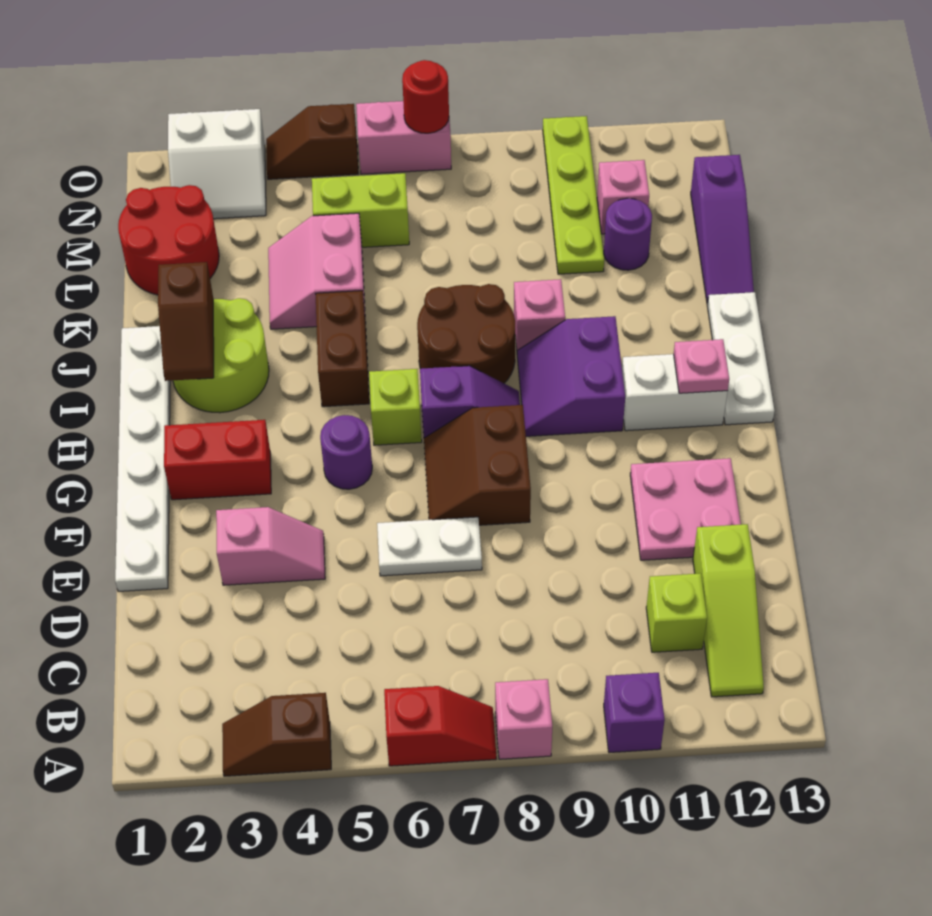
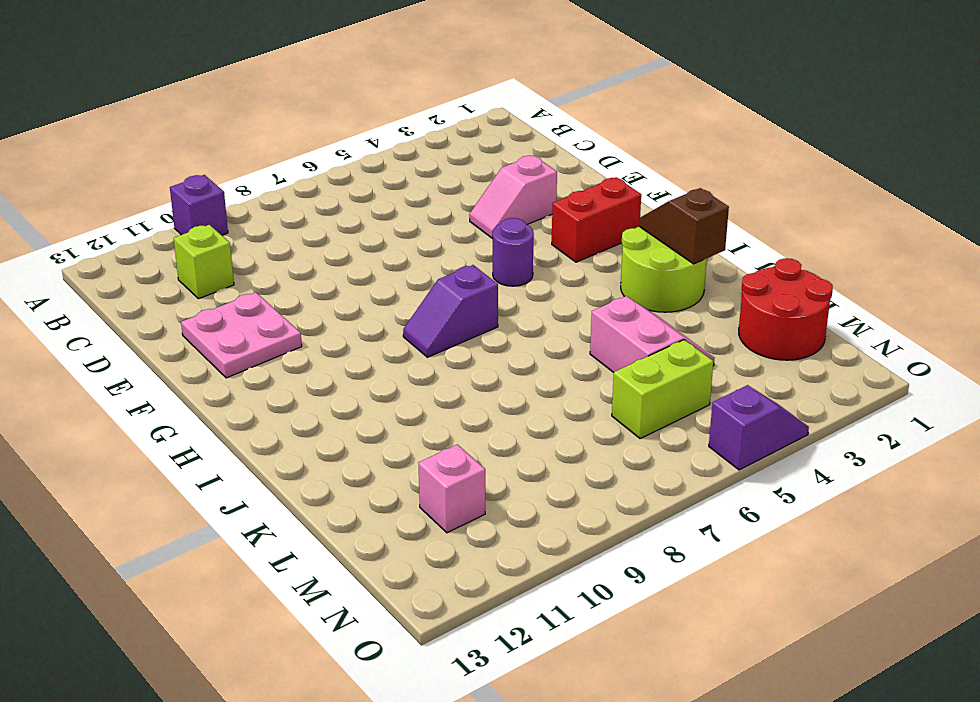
purple 1x2 slope [709,385,809,470] -> brown 1x2 slope [266,104,358,179]
none -> brown 1x2 slope [222,693,331,776]
none -> red 1x2 slope [384,686,496,766]
none -> pink 1x1 brick [495,679,552,759]
none -> lime 1x3 slope [693,524,764,697]

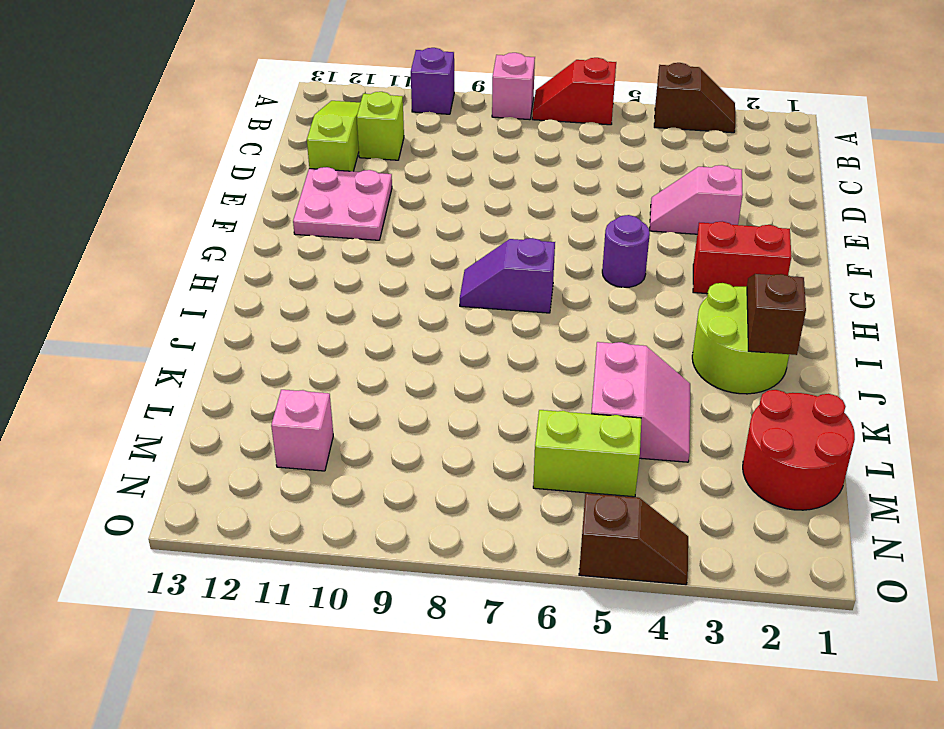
none -> white 1x6 plate [115,326,170,591]
none -> white 1x2 plate [377,517,482,576]
none -> brown 2x2 slope [424,405,531,525]
none -> lime 1x1 brick [369,369,422,445]

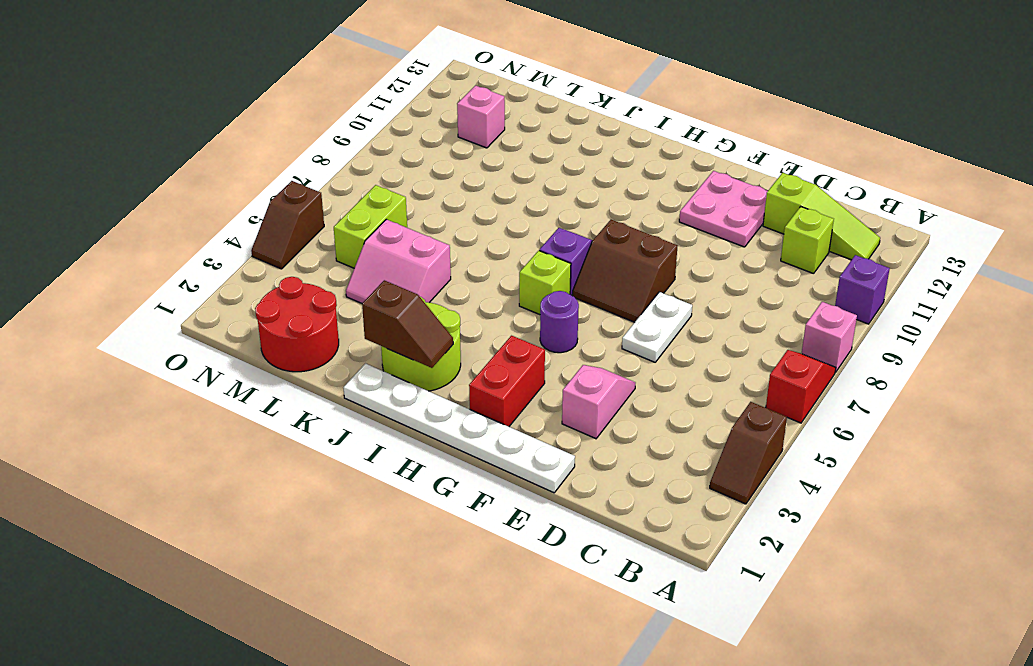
none -> purple 2x2 slope [517,316,625,436]
none -> white 1x2 brick [622,354,728,431]
none -> white 1x3 plate [707,292,775,425]
none -> brown 1x2 brick [316,291,369,407]

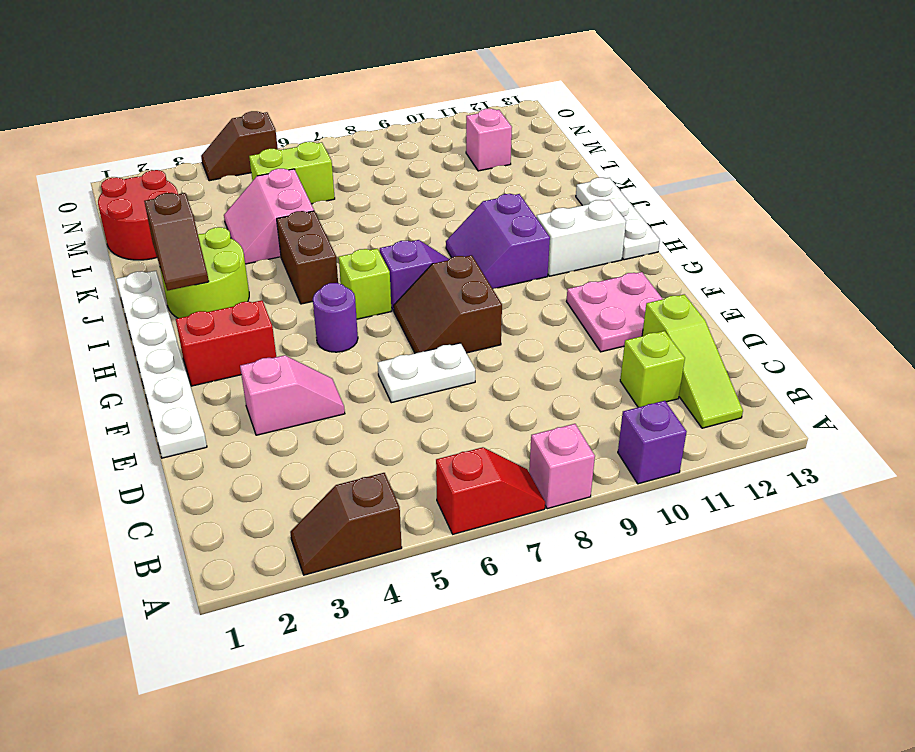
none -> brown 2x2 round brick [417,284,515,383]
none -> pink 1x1 brick [514,279,565,350]
none -> purple 1x3 slope [691,155,754,304]
none -> lime 1x4 plate [543,116,604,274]

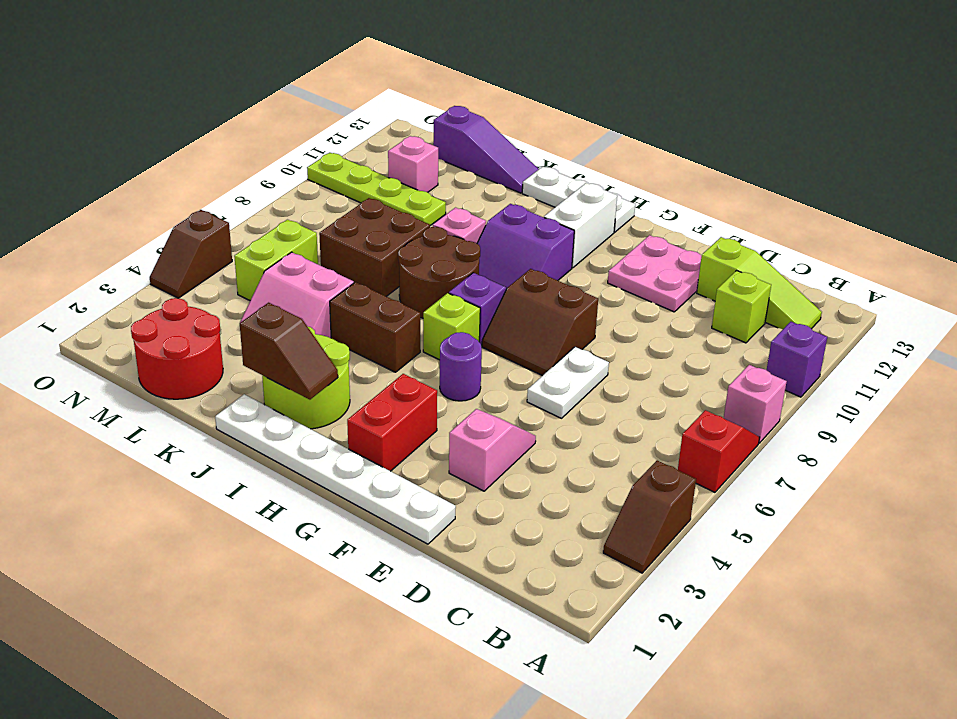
brown 2x2 brick [319,198,430,297] -> none
none -> purple 1x1 round brick [604,198,652,270]
none -> white 2x2 slope [168,109,266,219]
none -> pink 1x2 brick [356,101,451,174]
none -> pink 1x1 plate [674,339,729,393]

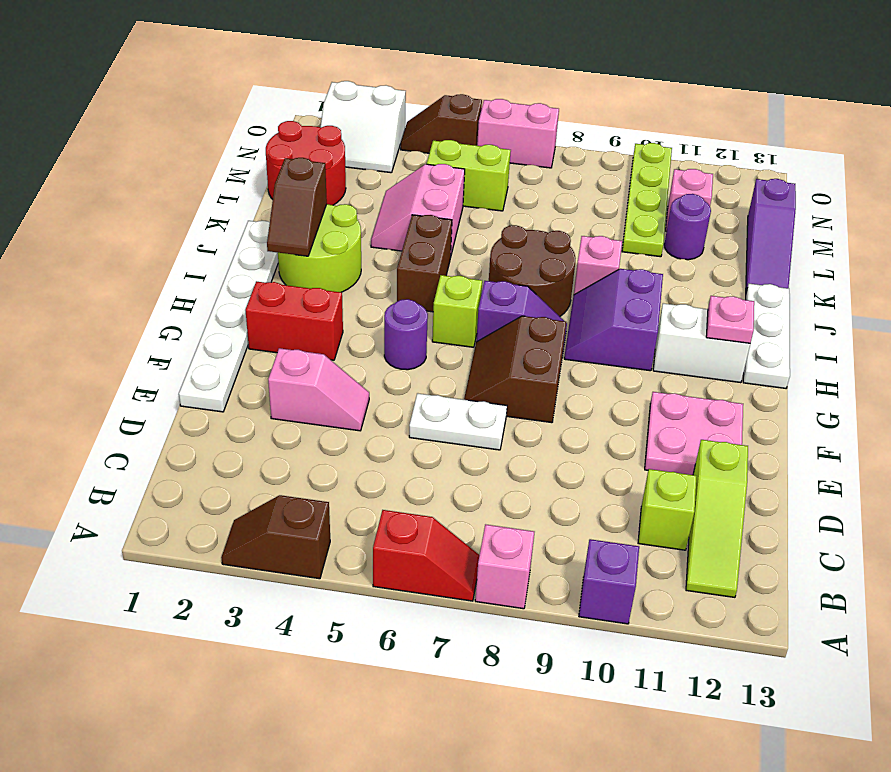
none -> red 1x1 round brick [402,60,449,133]

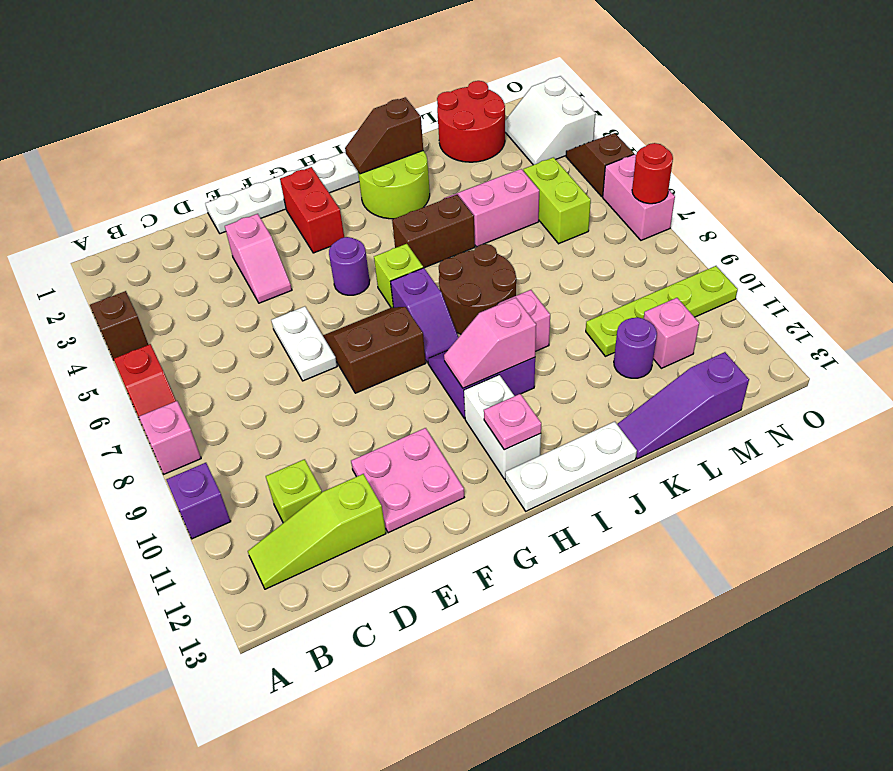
pink 1x2 slope [444,298,536,388] -> none

